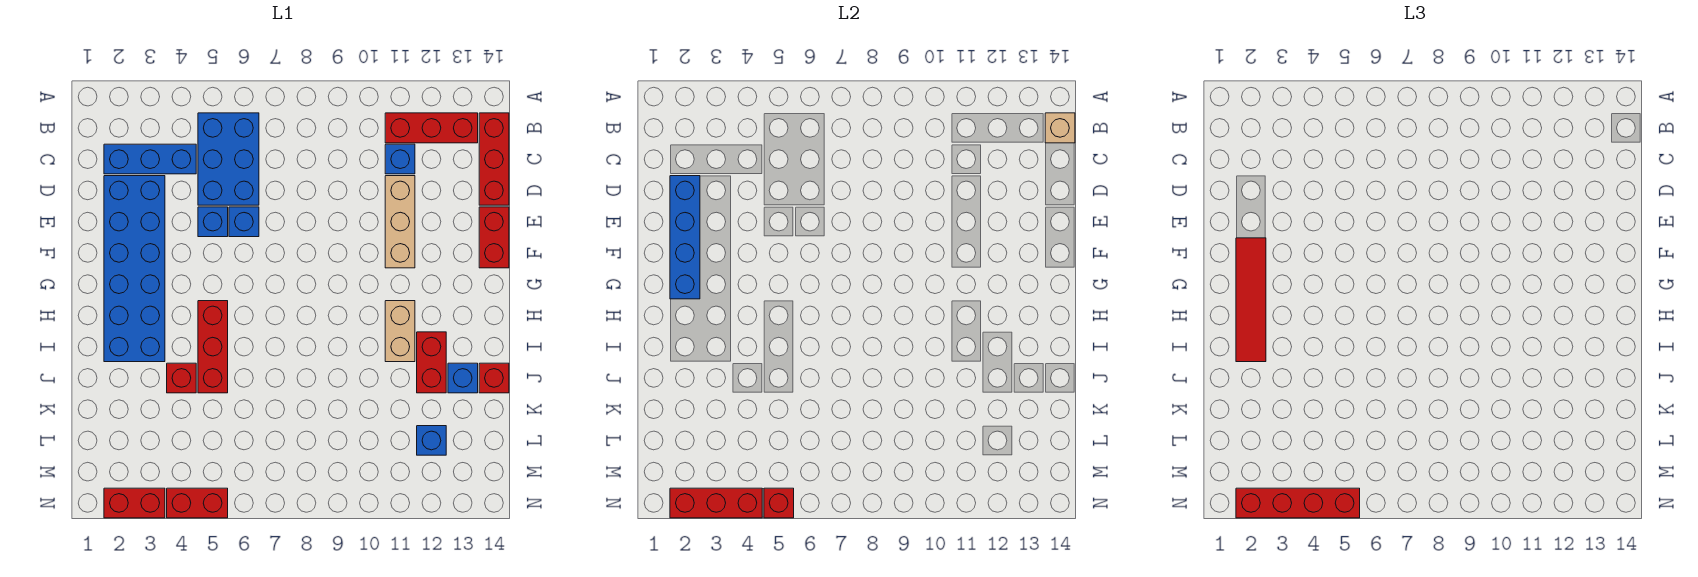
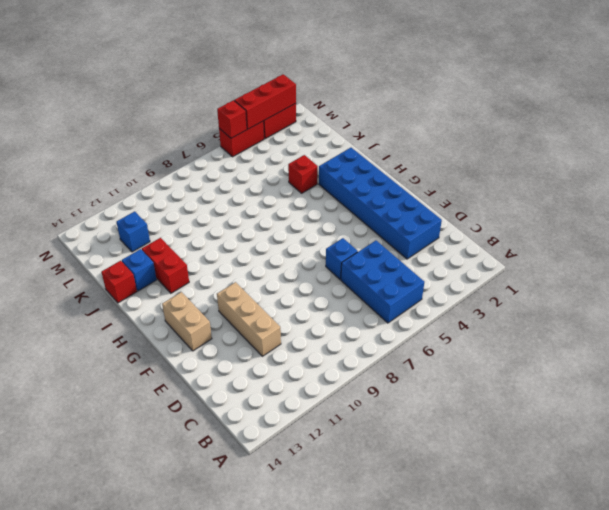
tan 1x2 brick [162,292,212,351] -> tan 1x2 brick moved to [385,301,415,362]
none -> red 1x3 brick [385,113,478,143]
none -> red 1x3 brick [479,113,509,205]
none -> blue 1x3 brick [104,144,196,174]

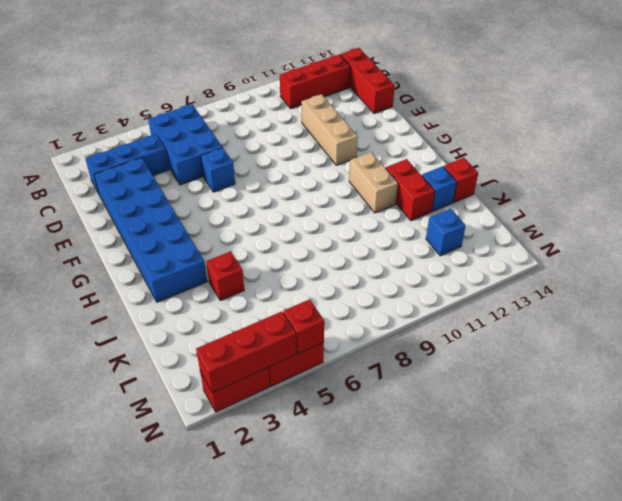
none -> blue 1x1 brick [385,144,415,174]
none -> blue 1x1 brick [198,207,228,237]
none -> red 1x2 brick [479,207,509,268]

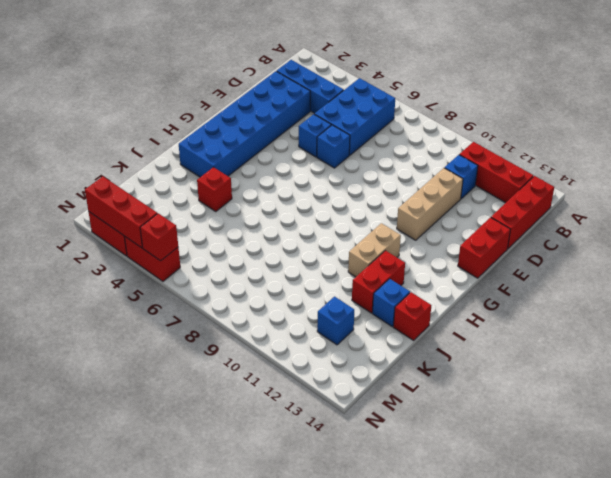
none -> red 1x3 brick [198,301,228,393]
none -> tan 1x1 brick [1045,113,1075,143]
none -> blue 1x4 brick [670,176,700,299]

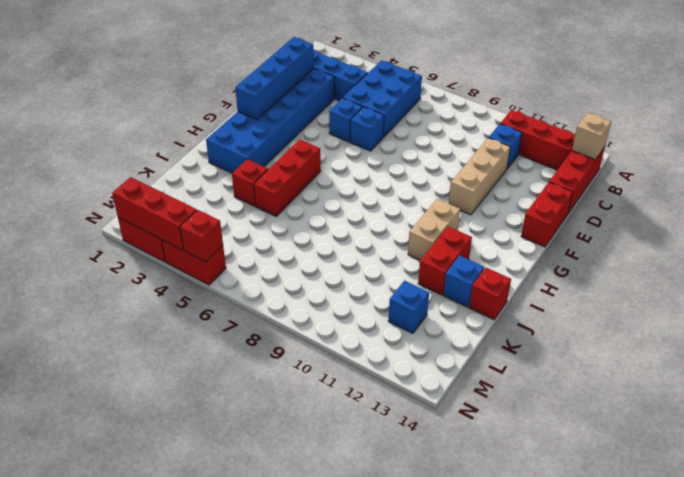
none -> red 1x4 tile [1236,238,1266,362]
none -> red 1x4 brick [1236,488,1360,518]

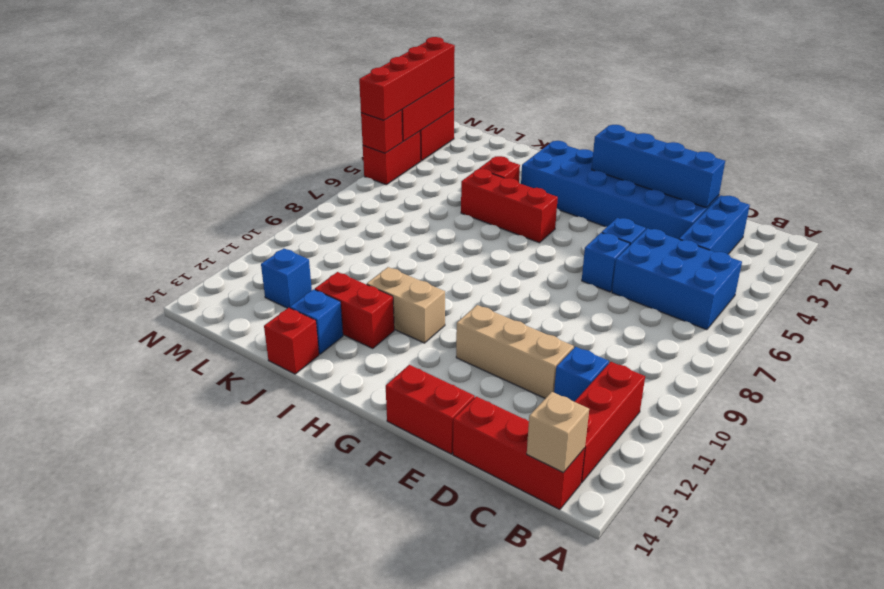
none -> red 1x4 tile [1236,238,1266,362]

